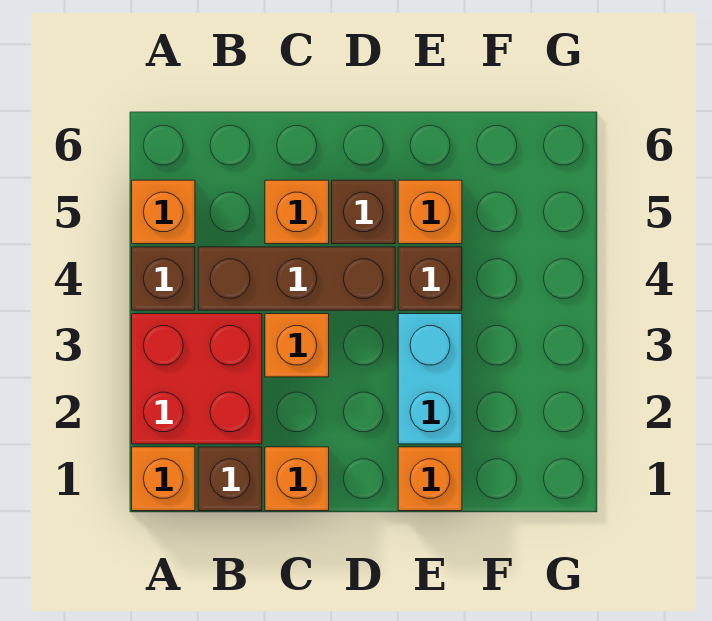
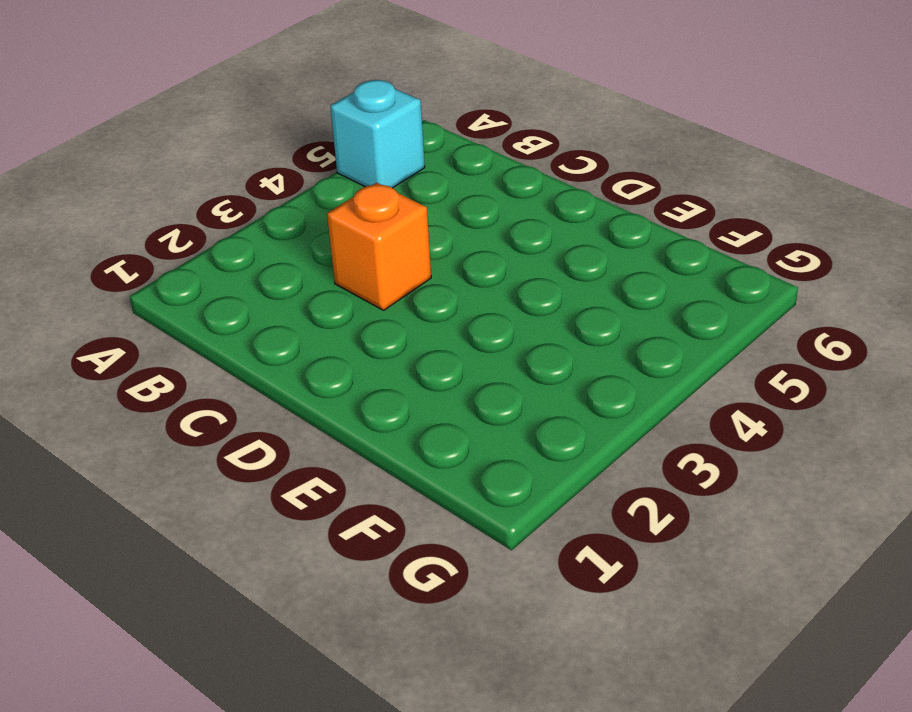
cyan 1x1 brick [330,80,425,188] -> orange 1x1 brick [132,180,195,244]
none -> orange 1x1 brick [132,447,195,511]
none -> red 2x2 brick [132,314,262,444]
none -> brown 1x1 brick [132,247,195,310]

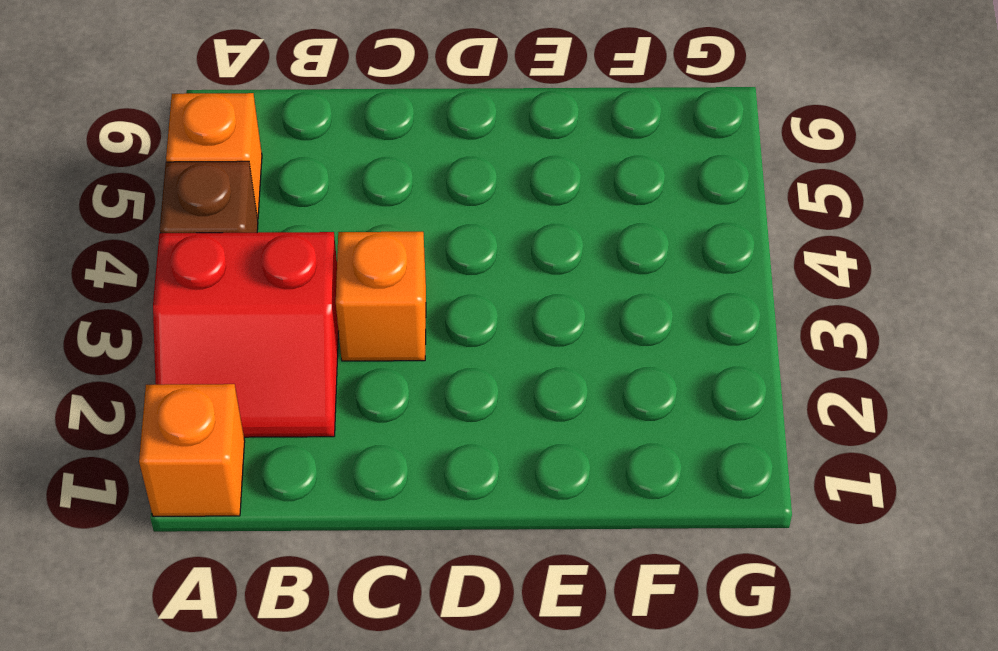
red 2x2 slope [153,232,338,437] -> red 2x2 brick [132,314,262,444]
none -> brown 1x1 brick [198,447,262,511]
none -> brown 1x3 brick [198,247,395,310]
none -> orange 1x1 brick [265,447,329,511]

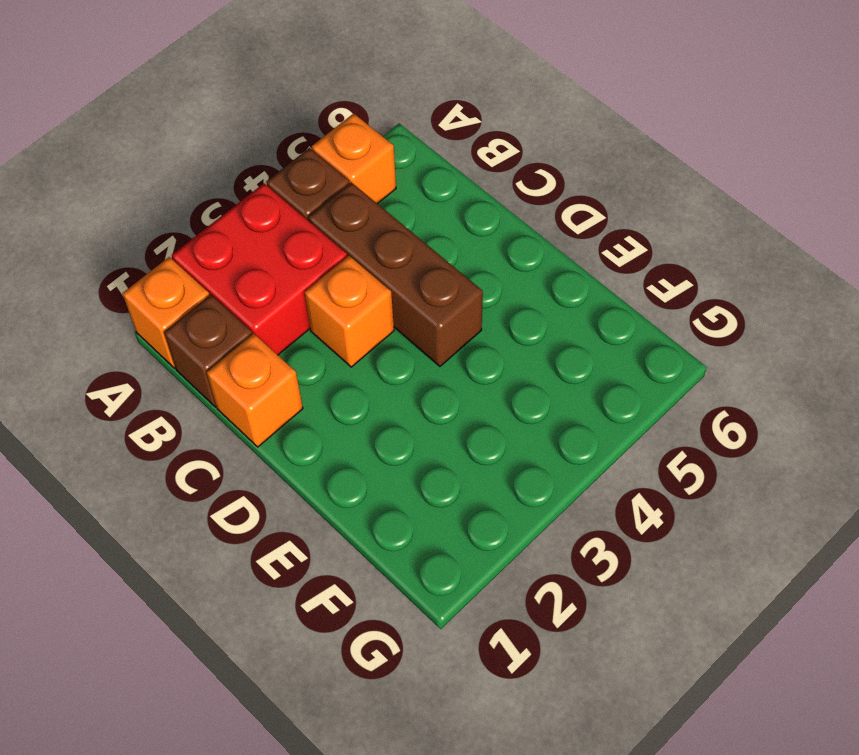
none -> orange 1x1 brick [265,180,329,244]
none -> brown 1x1 brick [332,180,395,244]
none -> orange 1x1 brick [398,447,462,511]

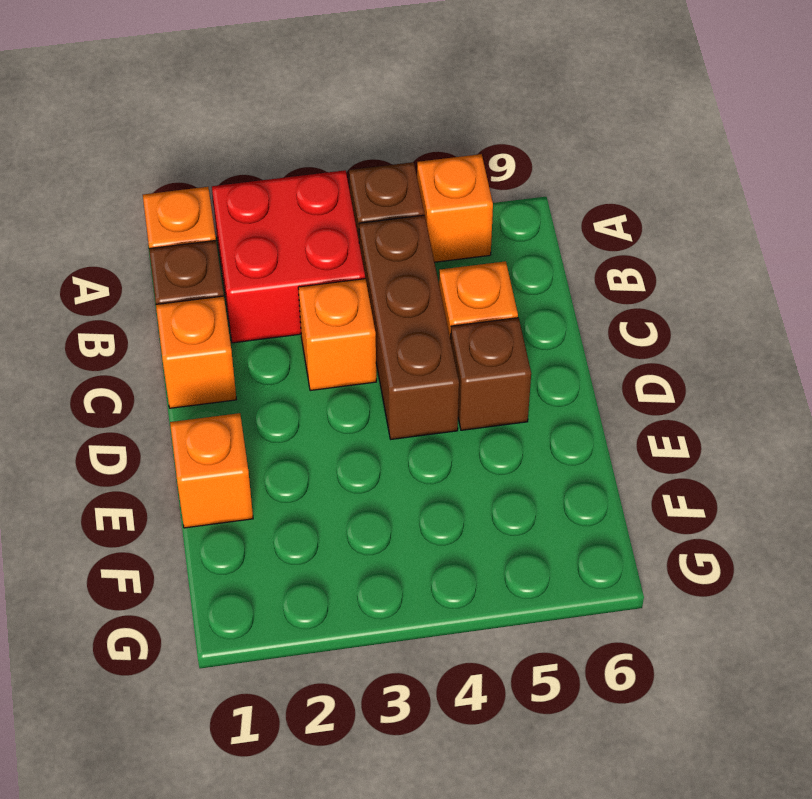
none -> cyan 1x2 brick [398,314,462,444]
none -> brown 1x1 brick [398,247,462,310]
none -> orange 1x1 brick [398,180,462,244]

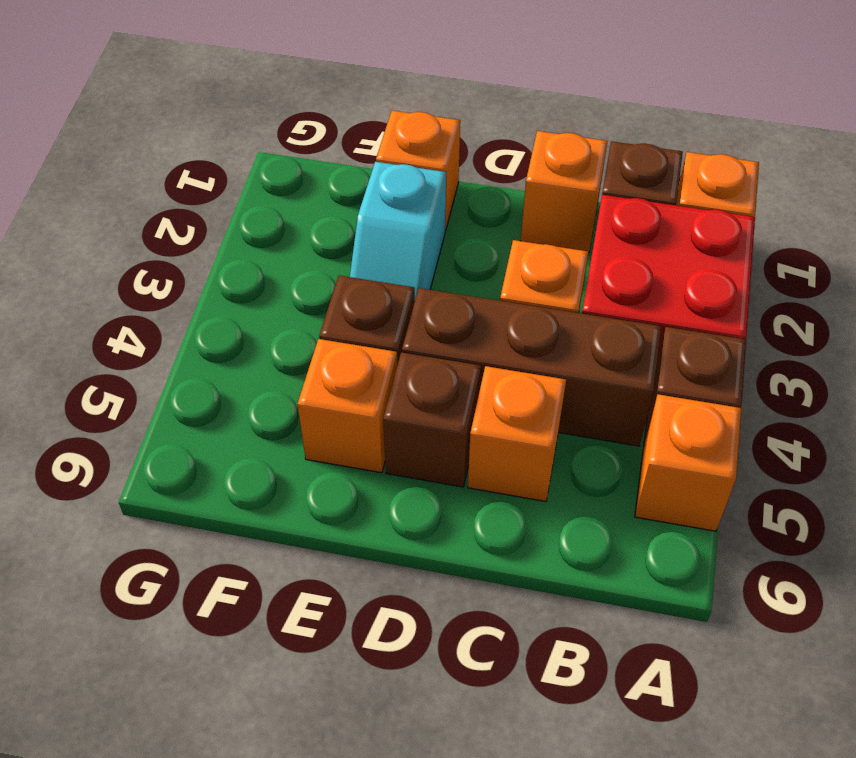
cyan 1x2 slope [350,162,446,299] -> cyan 1x2 brick [398,314,462,444]

